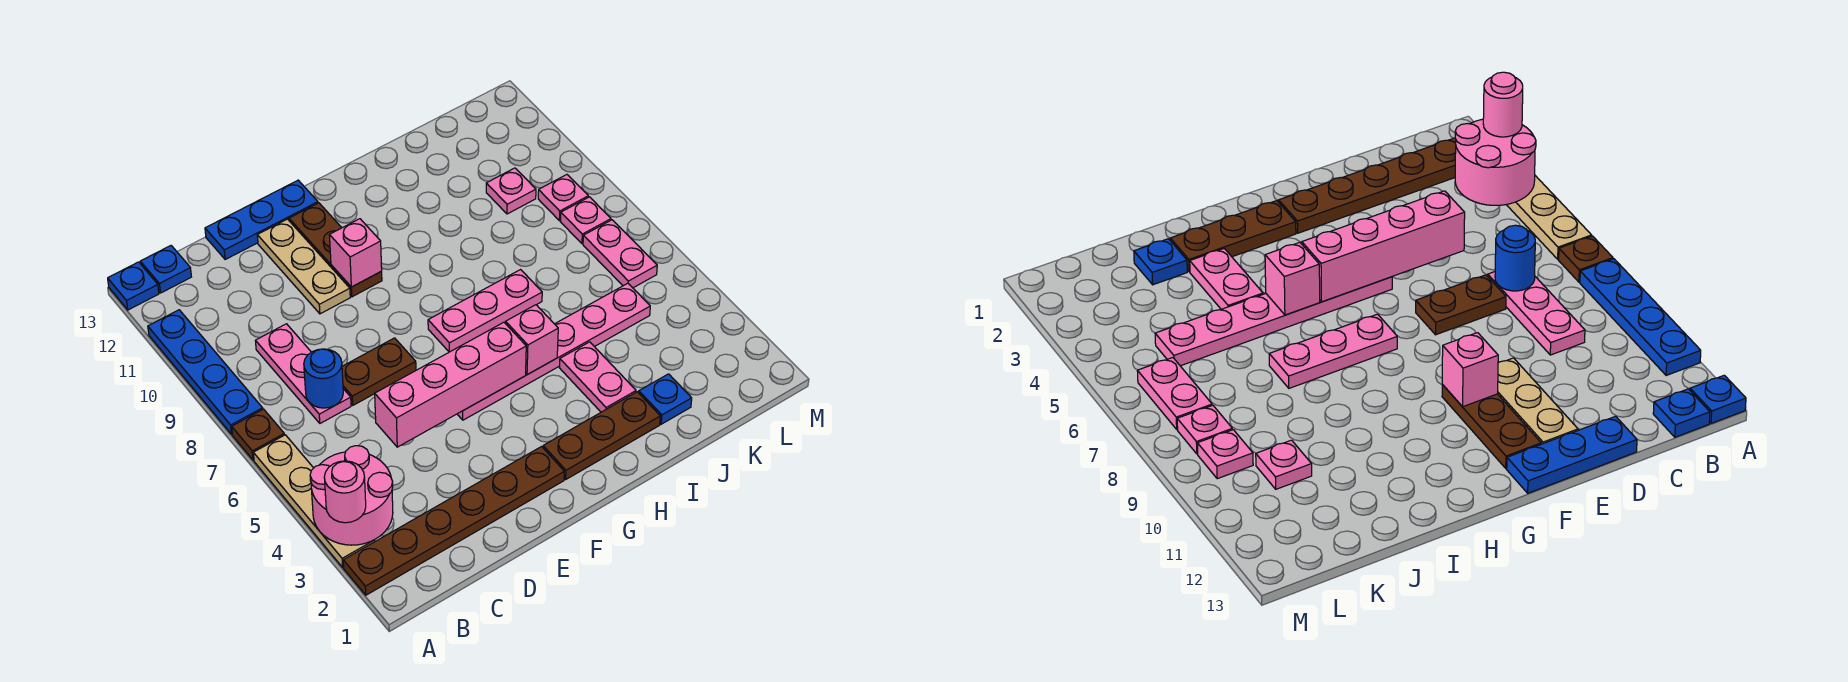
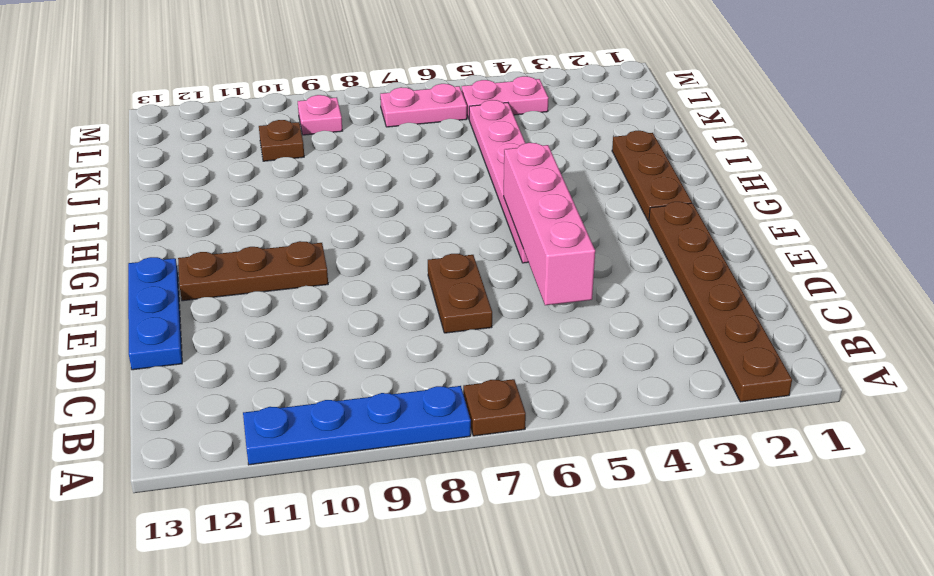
brown 1x1 plate [259,120,304,161] -> pink 1x1 plate [486,168,536,214]
pink 1x2 plate [462,76,548,118] -> pink 1x2 plate moved to [559,342,636,412]
none -> tan 1x4 plate [253,435,375,567]
none -> blue 1x1 plate [108,262,159,310]
none -> blue 1x1 plate [140,246,191,293]

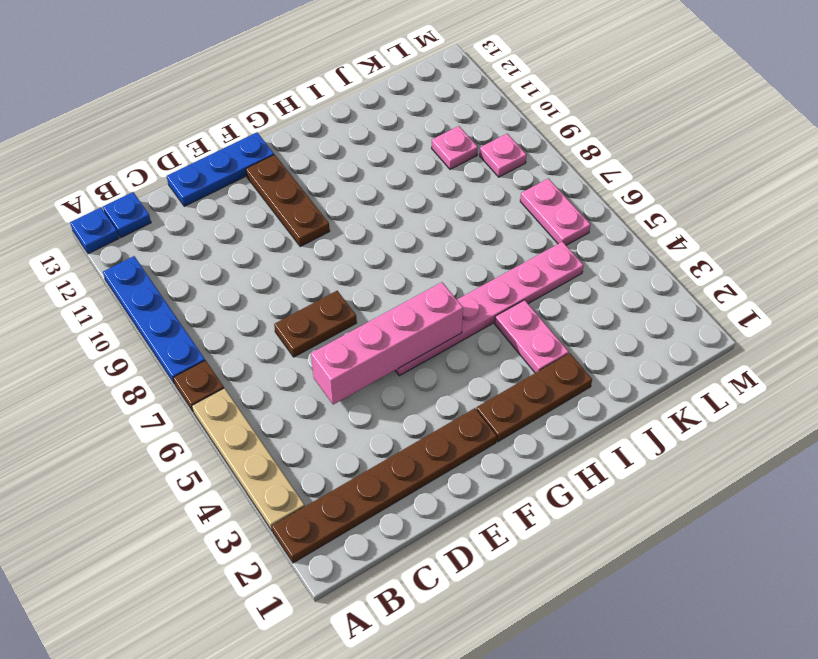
none -> pink 1x3 plate [256,324,351,423]
none -> tan 1x3 plate [257,219,350,314]
none -> pink 1x3 plate [428,270,542,352]

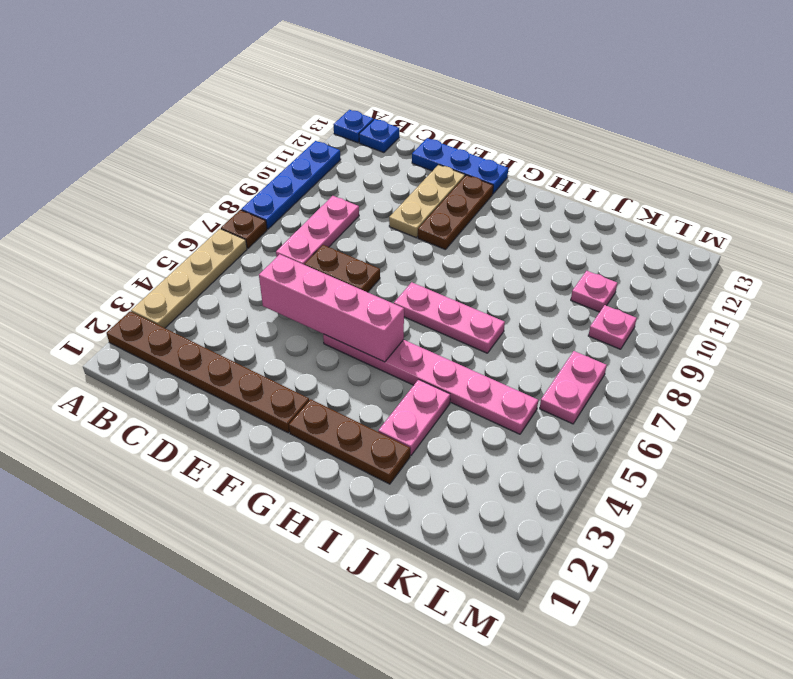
none -> blue 1x1 plate [639,374,692,424]
none -> pink 1x1 plate [560,197,611,244]
none -> pink 2x2 round brick [310,446,393,545]

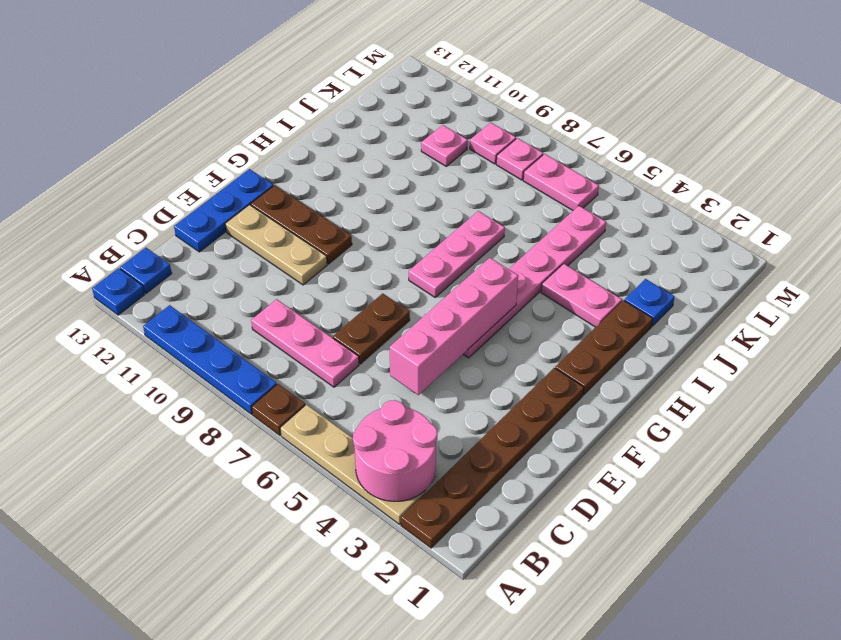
none -> blue 1x1 round brick [304,349,343,408]
none -> pink 1x1 brick [330,219,382,287]
none -> pink 1x1 brick [506,305,558,375]

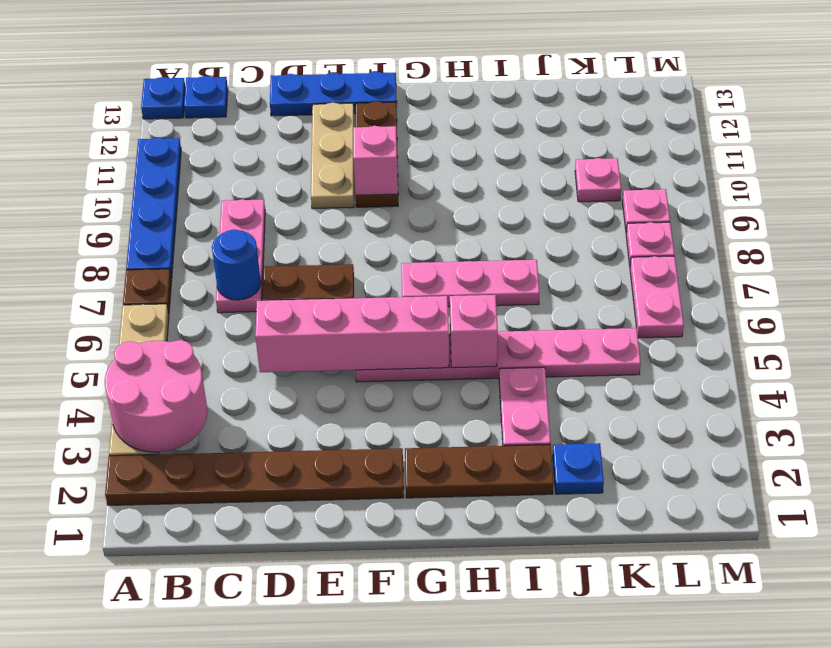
none -> pink 1x1 round brick [324,461,366,523]

